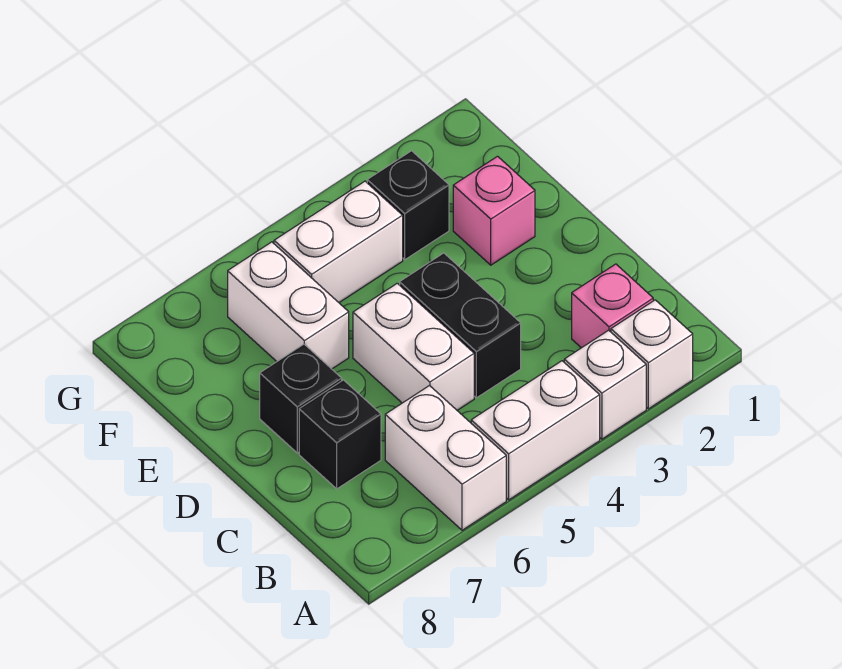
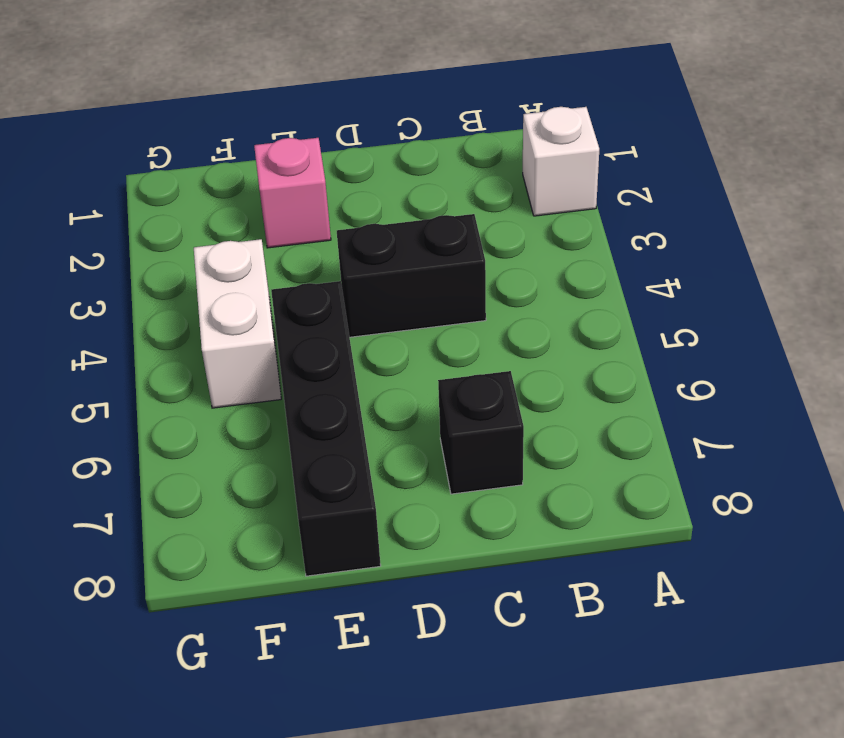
black 1x4 brick [271,281,381,576] -> white 1x2 brick [228,242,349,369]
none -> white 1x1 brick [564,330,646,439]
none -> white 1x2 brick [471,361,600,500]
none -> white 1x2 brick [385,386,506,530]

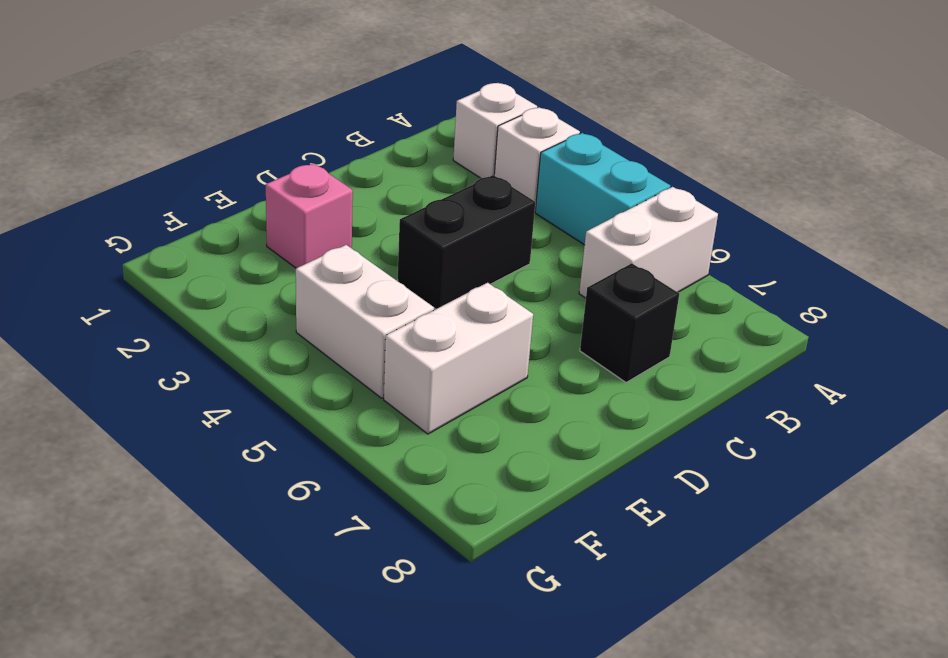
cyan 1x2 brick [535,133,670,245] -> white 1x2 brick [471,361,600,500]
none -> pink 1x1 brick [572,264,653,348]
none -> white 1x2 brick [353,283,474,410]
none -> black 1x1 brick [260,344,342,453]

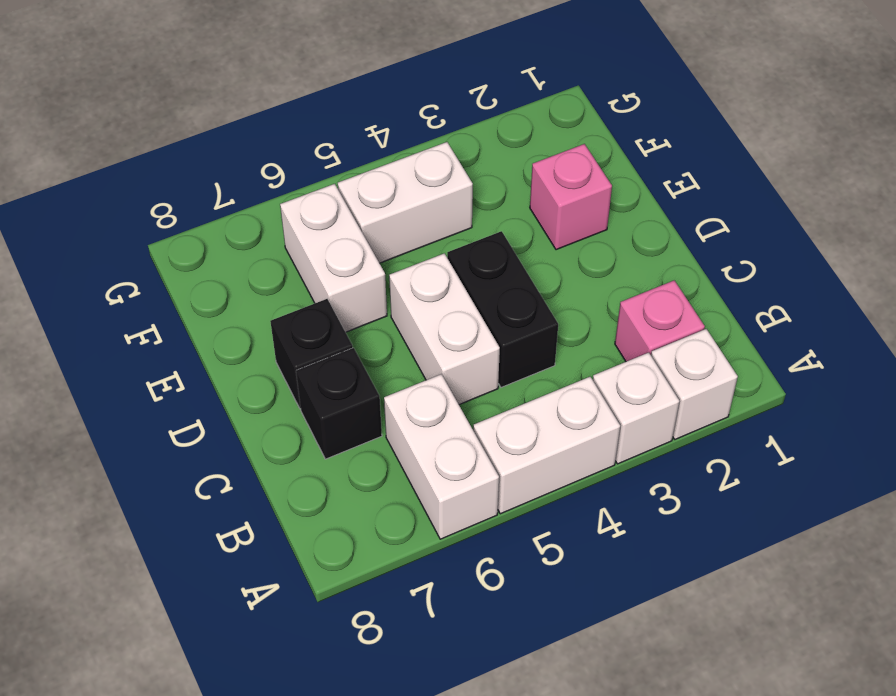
none -> black 1x1 brick [367,151,449,260]

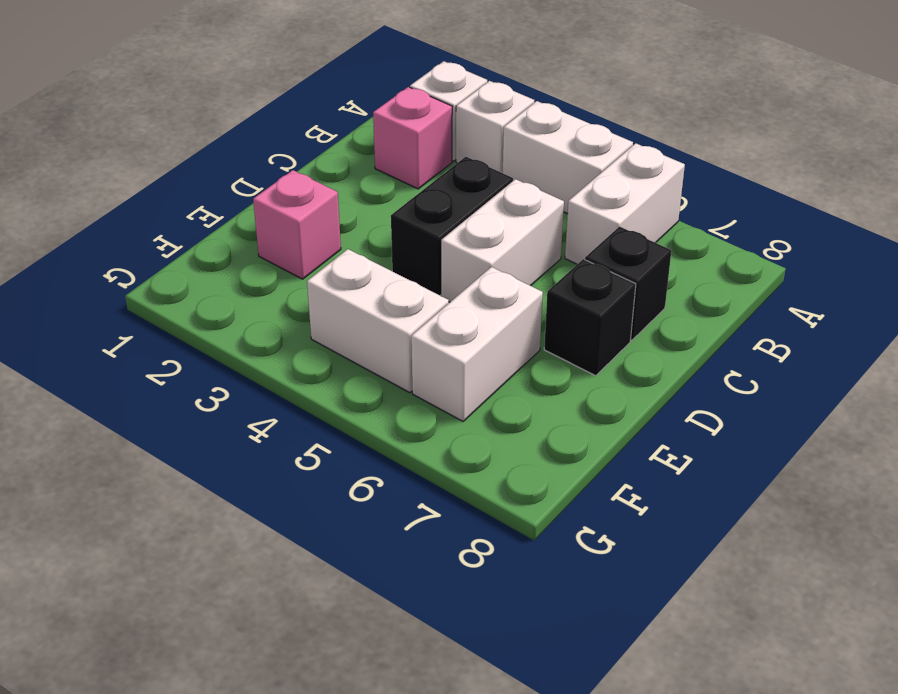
none -> black 1x1 brick [367,151,449,260]

